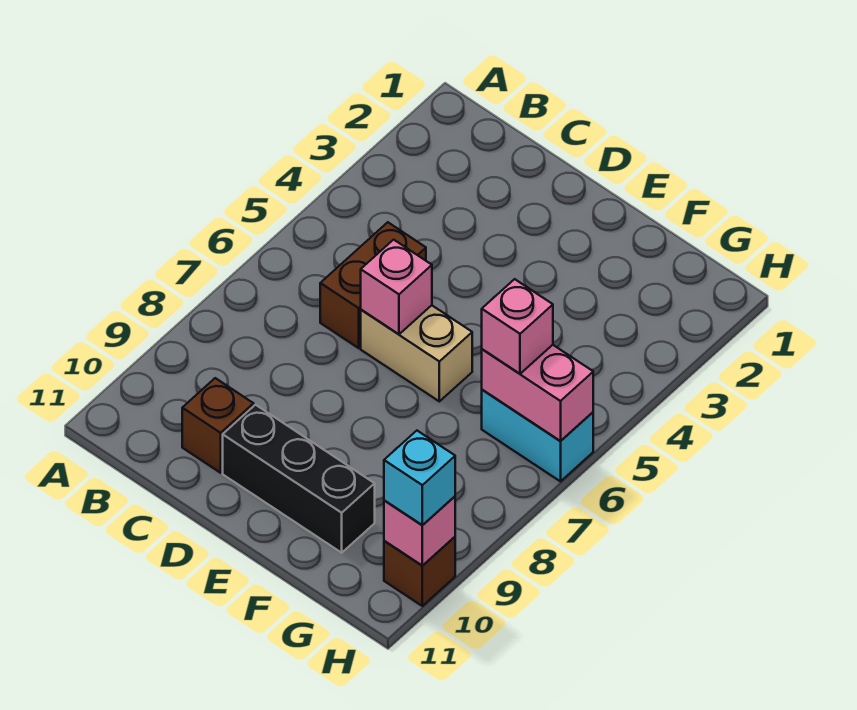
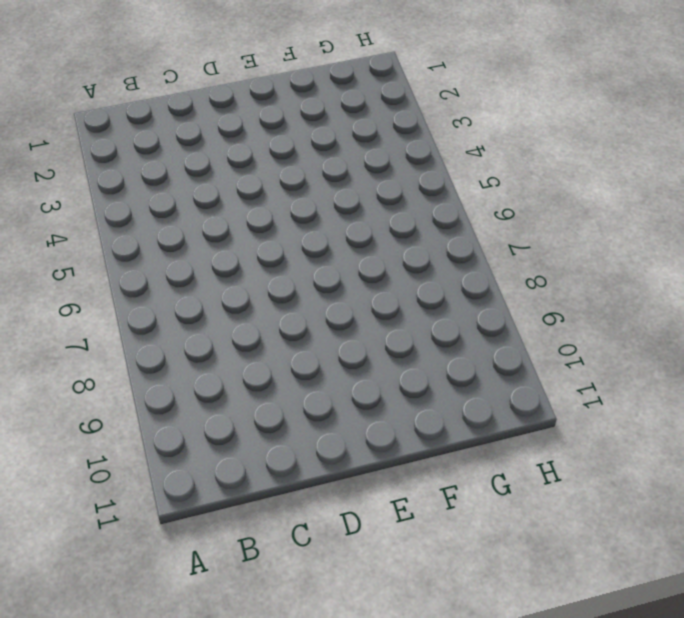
none -> brown 1x2 brick [320,222,426,348]
none -> brown 1x1 brick [182,378,254,473]

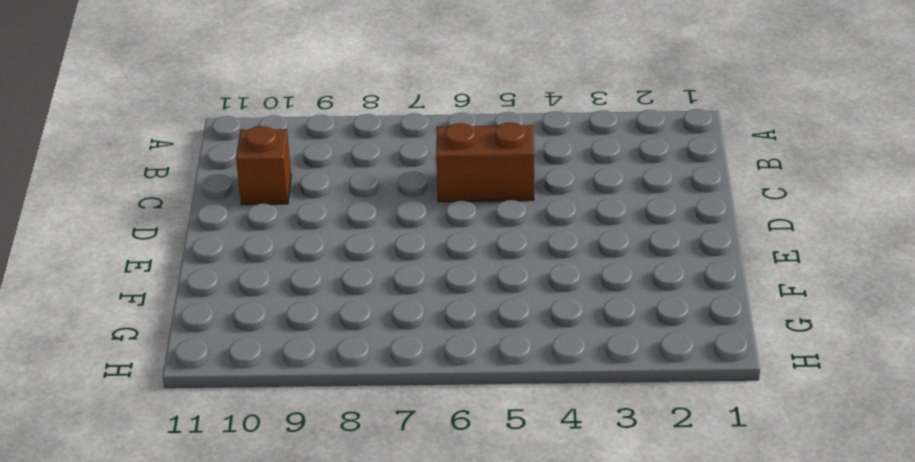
none -> tan 1x2 brick [361,305,472,401]
none -> black 1x3 brick [223,405,375,553]

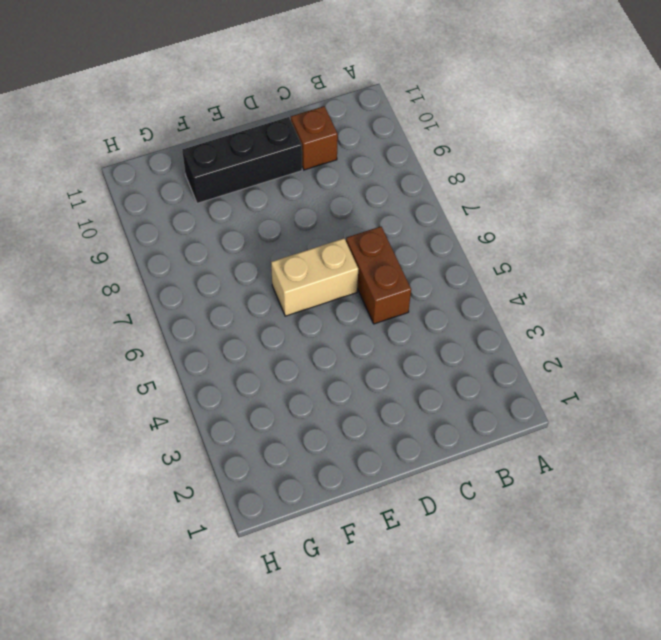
none -> cyan 1x2 brick [482,390,593,481]
none -> brown 1x1 brick [384,537,455,606]

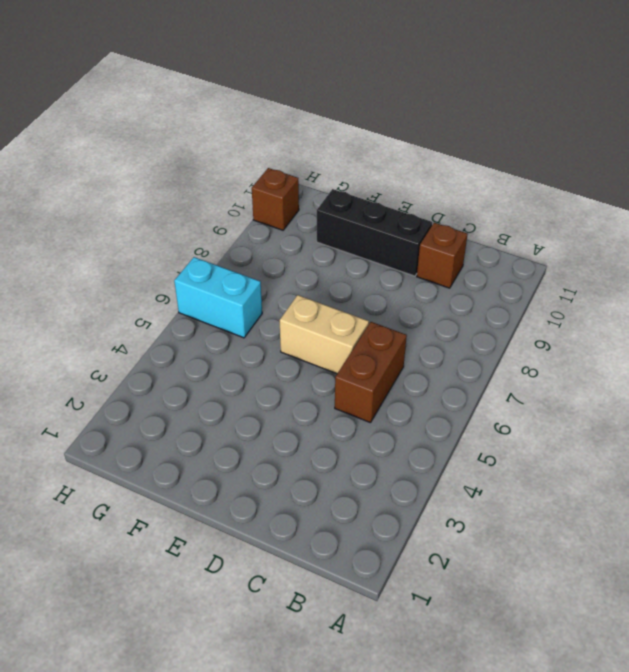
none -> pink 1x1 brick [361,240,432,334]
none -> pink 1x2 brick [482,345,593,441]

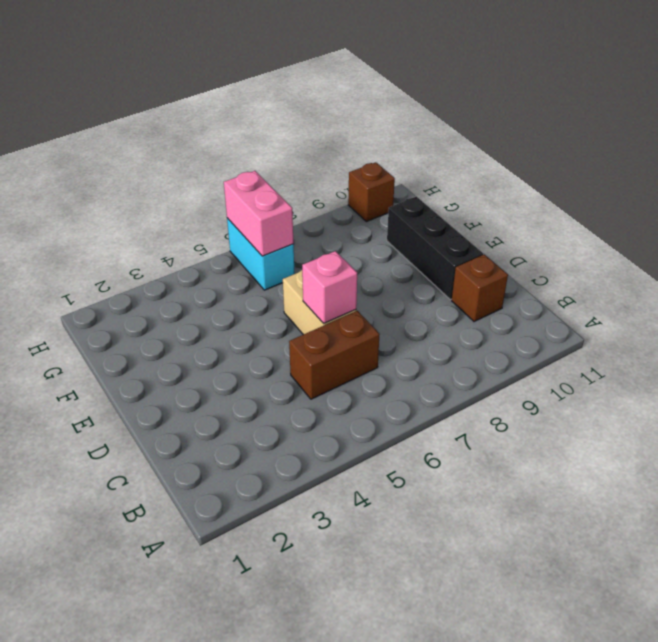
none -> pink 1x1 brick [384,496,455,565]
none -> pink 1x1 brick [482,279,553,374]

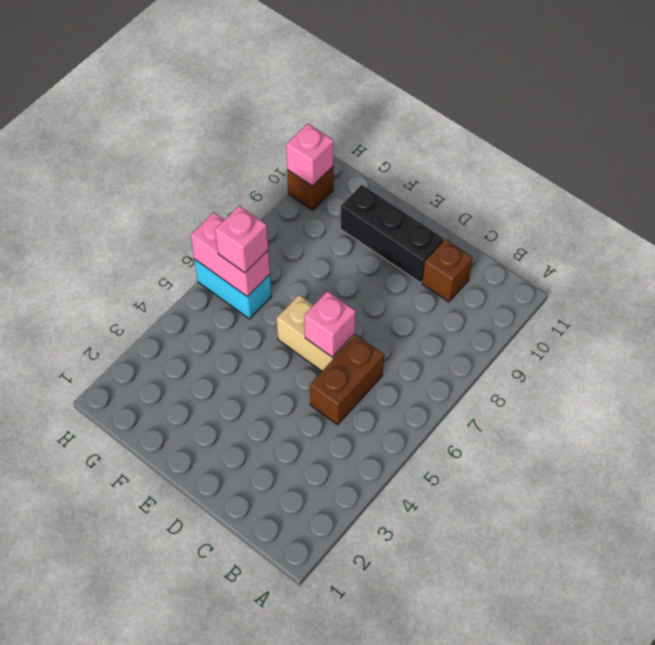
none -> cyan 1x1 brick [384,431,455,525]

